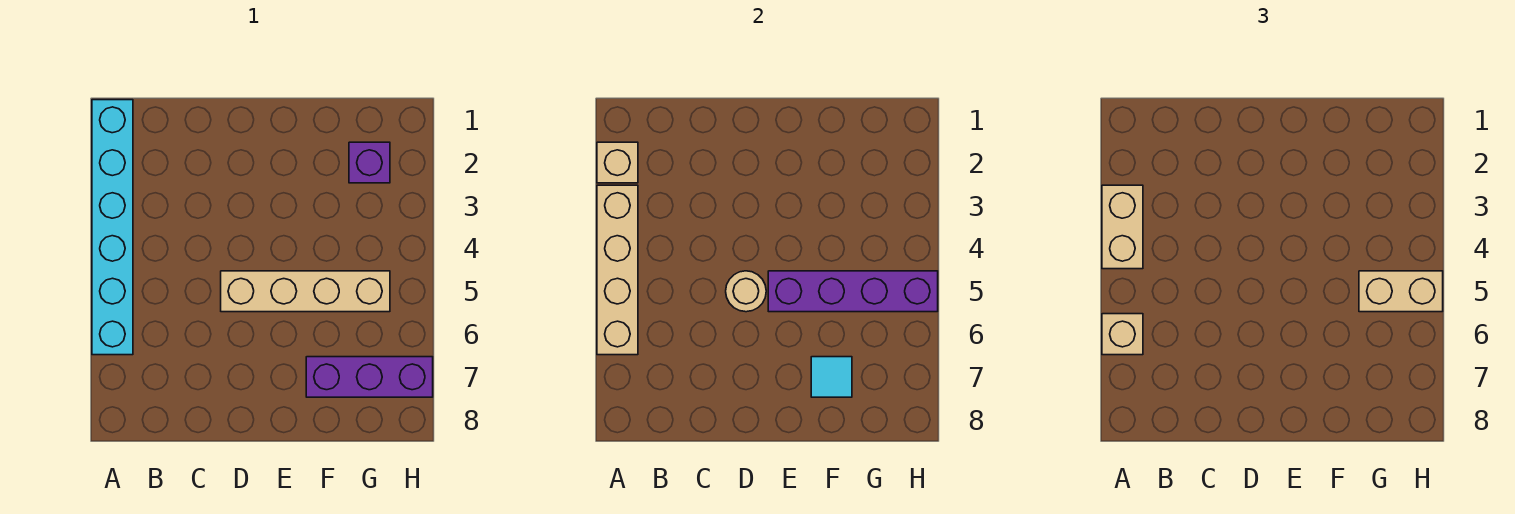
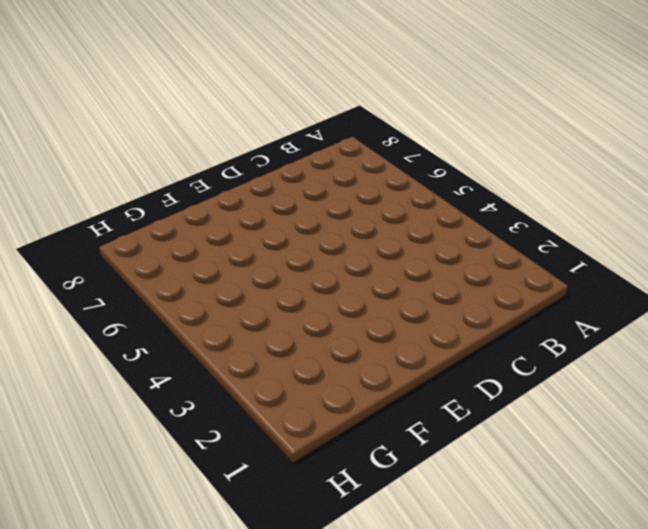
none -> cyan 1x6 brick [92,100,133,355]
none -> tan 1x4 brick [221,271,390,312]
none -> purple 1x3 brick [306,357,433,397]

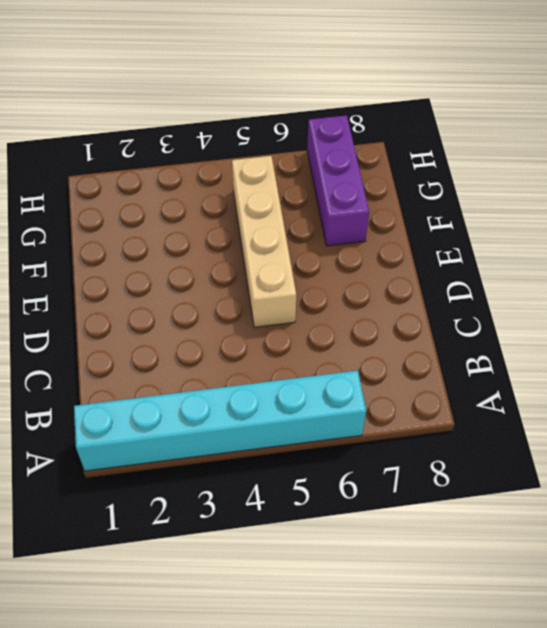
none -> purple 1x1 brick [349,142,390,183]
none -> tan 1x1 brick [597,142,638,183]
none -> tan 1x4 brick [597,185,638,355]

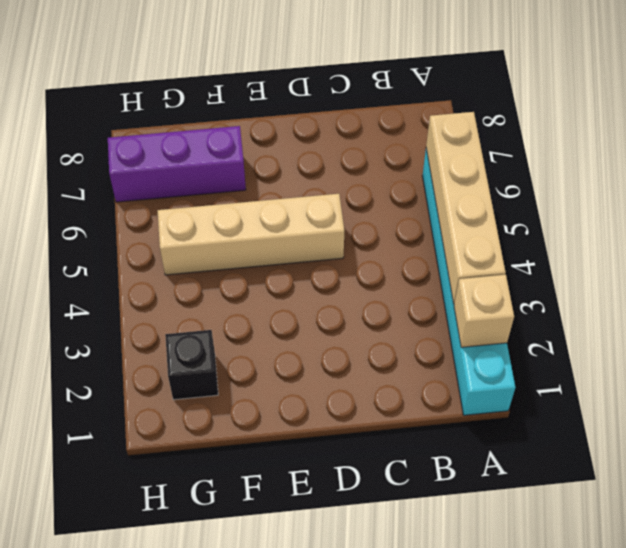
black 1x1 brick [165,330,218,400] -> purple 1x1 brick [349,142,390,183]
none -> tan 1x1 round brick [726,271,766,312]
none -> purple 1x4 brick [768,271,938,312]
none -> cyan 1x1 tile [811,357,852,397]

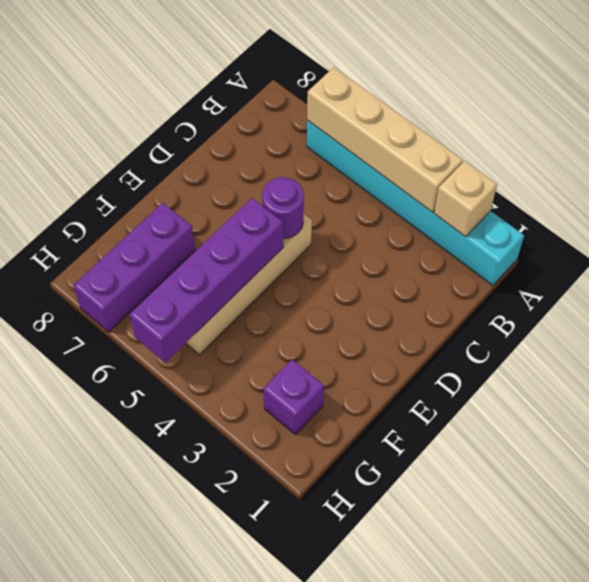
purple 1x1 round brick [262,177,304,239] -> tan 1x1 round brick [726,271,766,312]
none -> cyan 1x1 tile [811,357,852,397]
none -> tan 1x2 brick [1102,185,1143,269]
none -> tan 1x1 brick [1102,314,1143,355]

